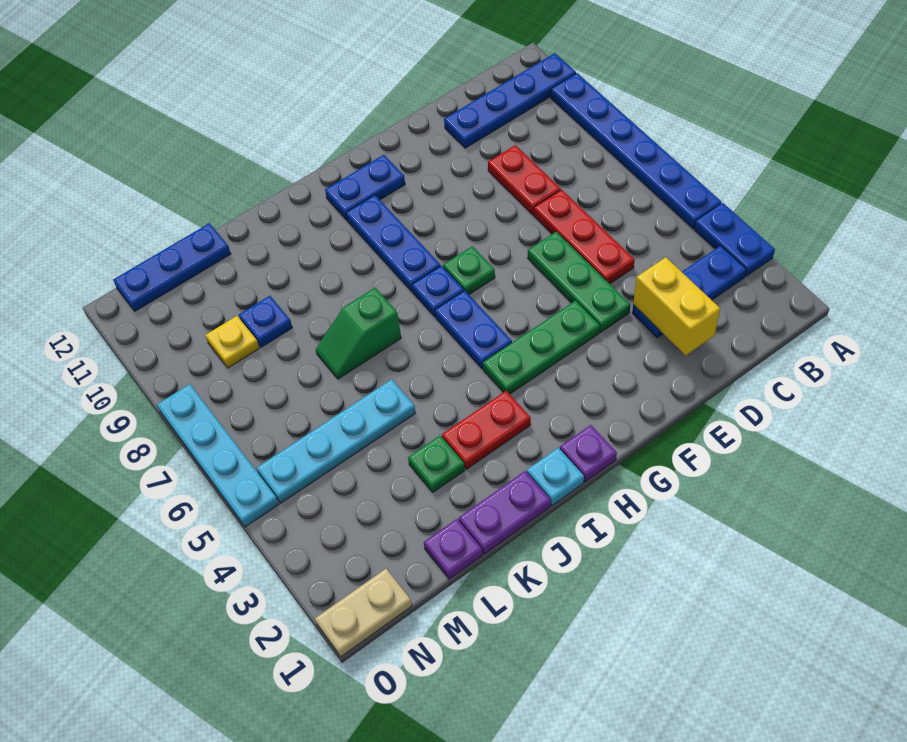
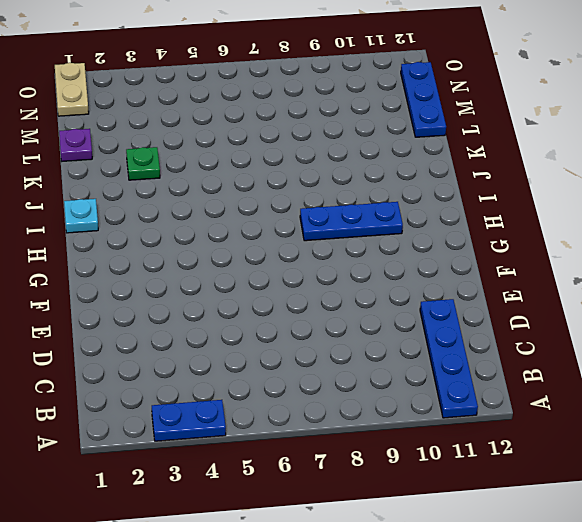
none -> blue 1x6 plate [551,73,721,228]
none -> blue 1x3 plate [632,246,746,338]
none -> red 1x3 plate [534,190,635,284]

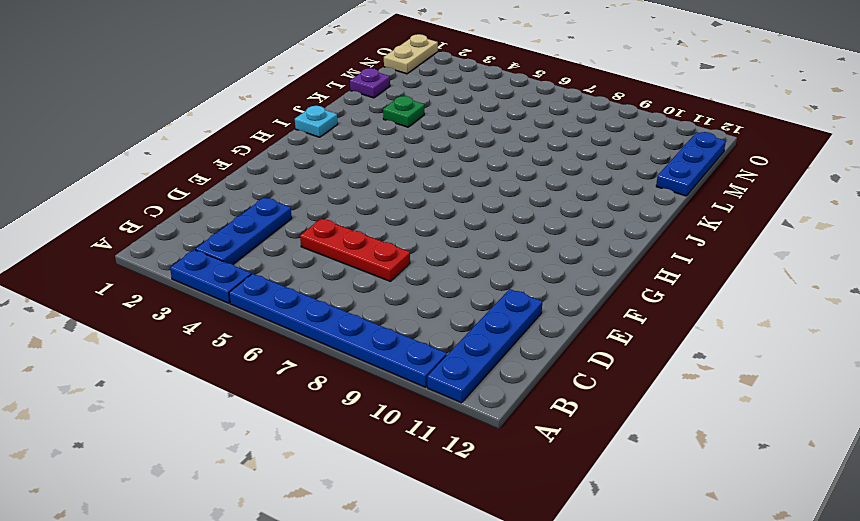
none -> red 1x2 plate [488,145,561,215]
none -> green 1x3 plate [528,232,630,332]
none -> green 1x3 plate [483,301,600,394]

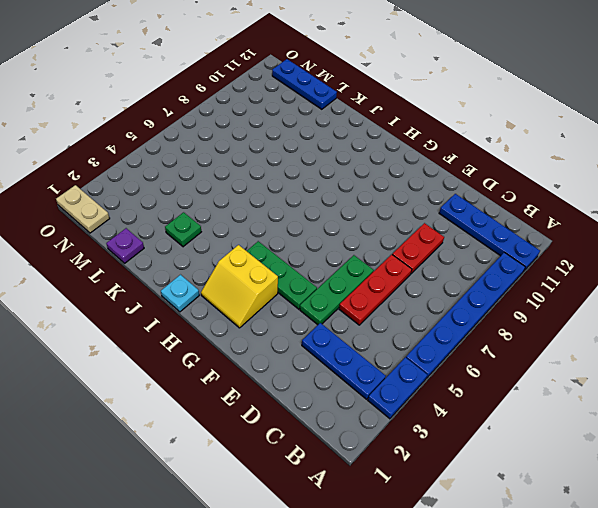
yellow 2x2 slope [201,245,278,328] -> none
none -> green 1x1 plate [443,246,495,294]
none -> blue 1x2 plate [325,155,405,220]
none -> purple 1x1 plate [560,425,617,482]

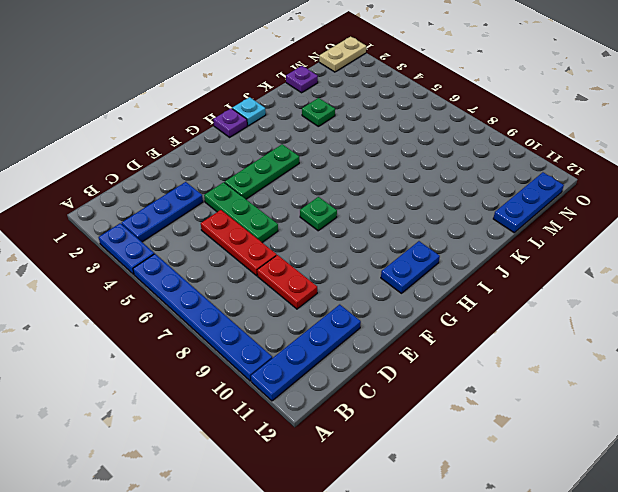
none -> blue 1x2 plate [435,291,512,369]
none -> blue 1x1 plate [412,266,464,317]
none -> blue 1x3 plate [346,195,440,291]

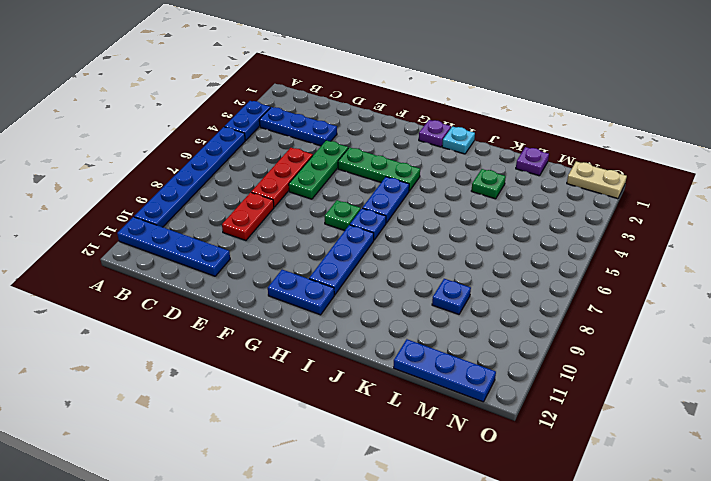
none -> red 1x2 plate [442,391,531,469]
none -> purple 1x2 plate [459,471,551,554]
none -> green 1x2 slope [316,288,401,379]

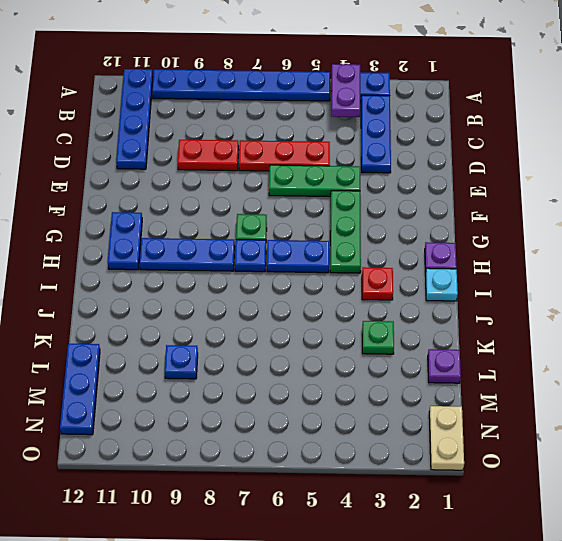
purple 1x2 plate [331,64,360,117] -> purple 1x2 plate moved to [459,471,551,554]
red 1x1 plate [362,267,393,300] -> red 1x2 plate [442,391,531,469]
none -> green 1x2 slope [316,288,401,379]
none -> cyan 1x4 plate [257,379,416,503]
none -> yellow 1x1 plate [205,316,259,368]

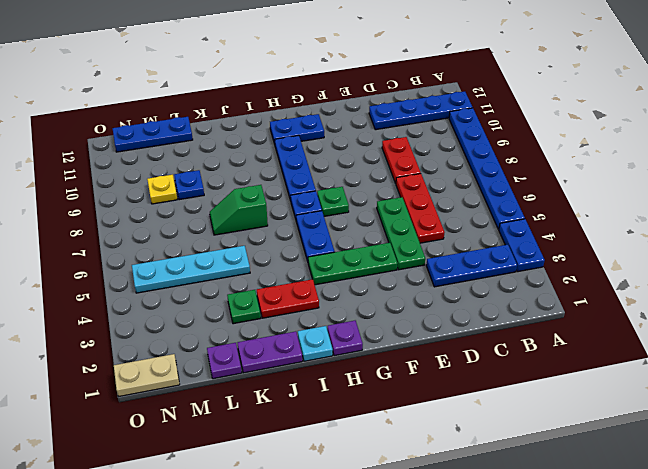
none -> cyan 1x4 plate [157,384,279,527]
none -> yellow 1x2 brick [633,257,720,355]

